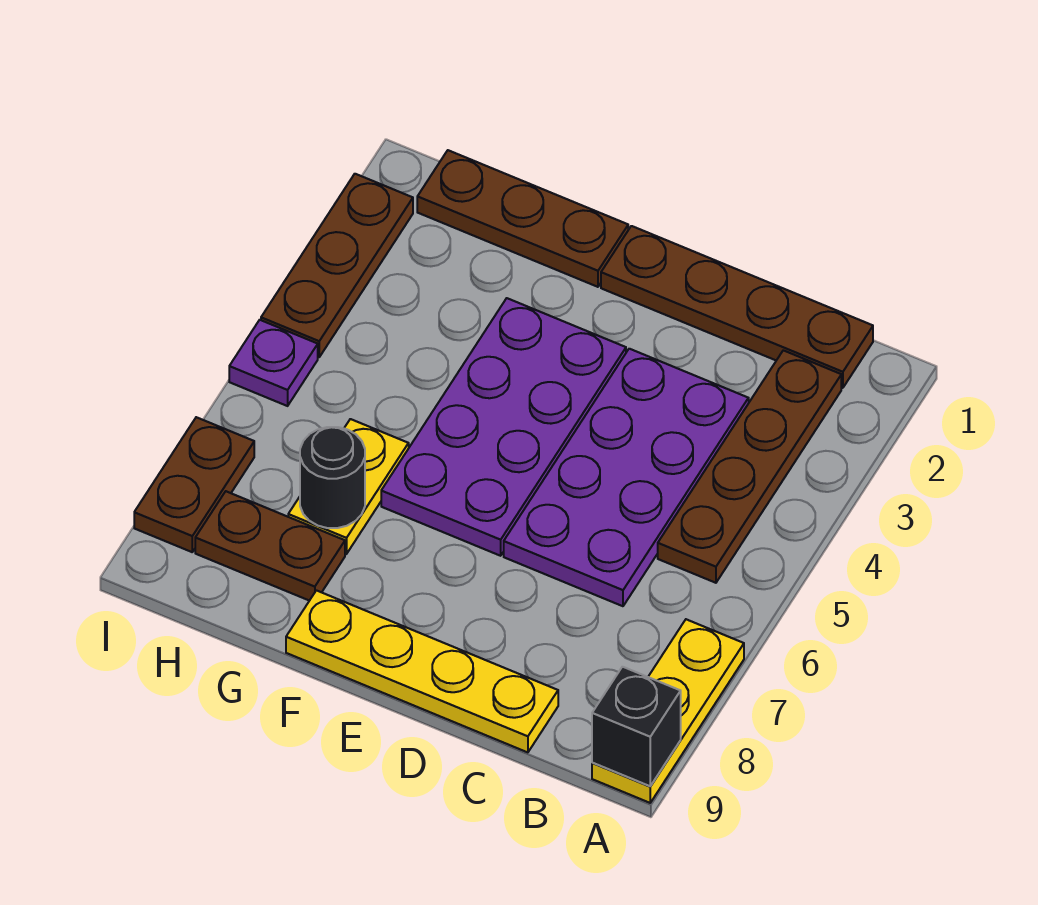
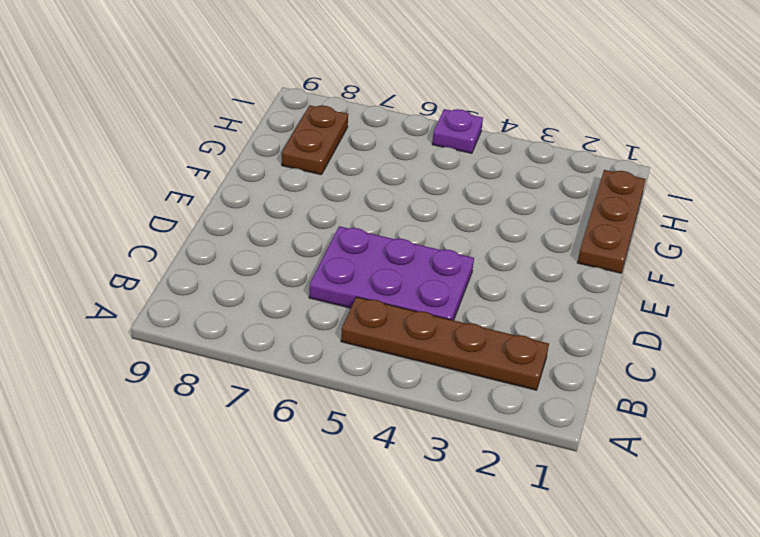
purple 2x3 plate [309,226,474,320] -> purple 2x4 plate [504,349,749,606]
none -> yellow 1x3 plate [592,619,744,803]
none -> brown 1x4 plate [601,226,873,388]
none -> yellow 1x4 plate [286,590,558,752]

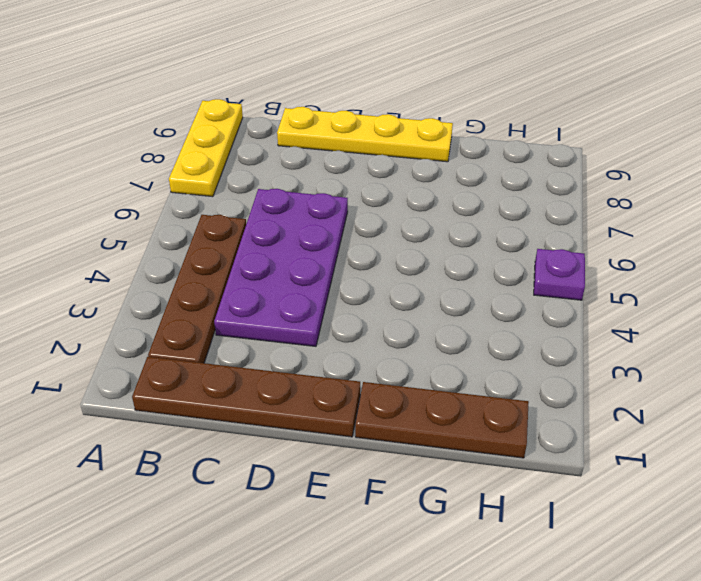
none -> purple 2x4 plate [381,298,626,556]
none -> yellow 1x2 plate [288,419,409,554]
none -> brown 1x2 plate [195,491,345,601]

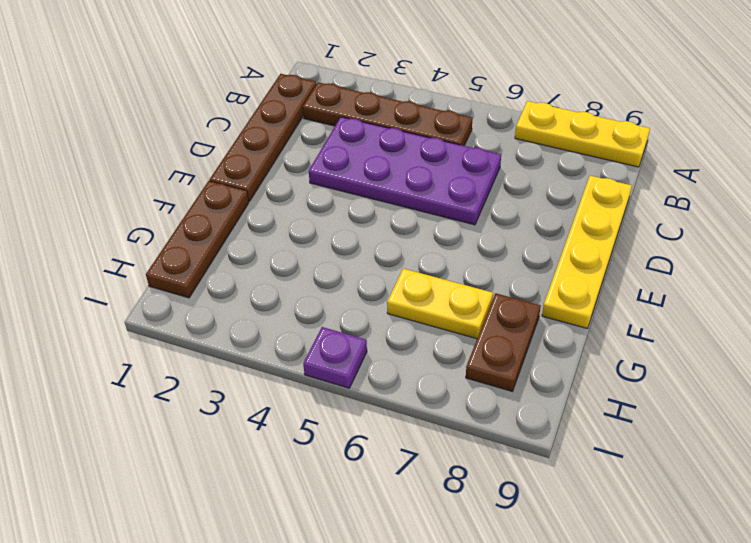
none -> purple 2x4 plate [381,298,626,556]
none -> brown 1x3 plate [261,174,413,357]
none -> brown 1x2 plate [134,417,254,552]

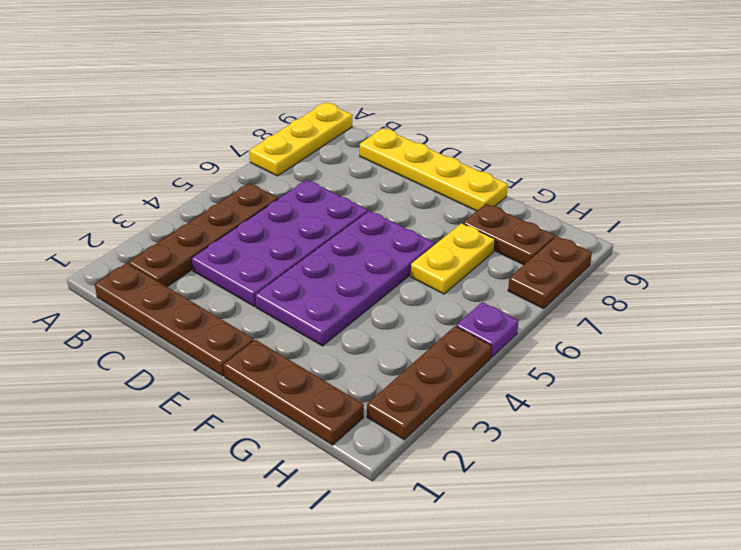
none -> black 1x1 brick [592,667,681,786]
none -> black 1x1 round brick [300,427,365,528]

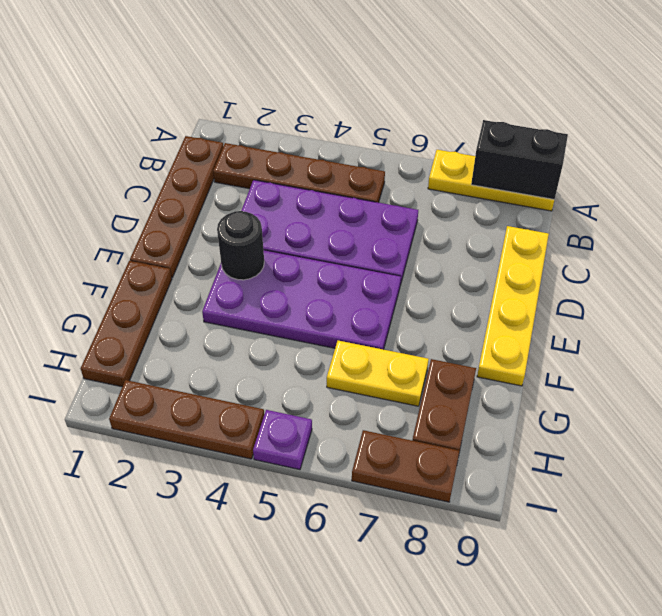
black 1x2 brick [471,120,568,200] -> black 1x1 brick [592,667,681,786]
black 1x1 round brick [217,211,264,280] -> black 1x1 round brick moved to [300,427,365,528]

